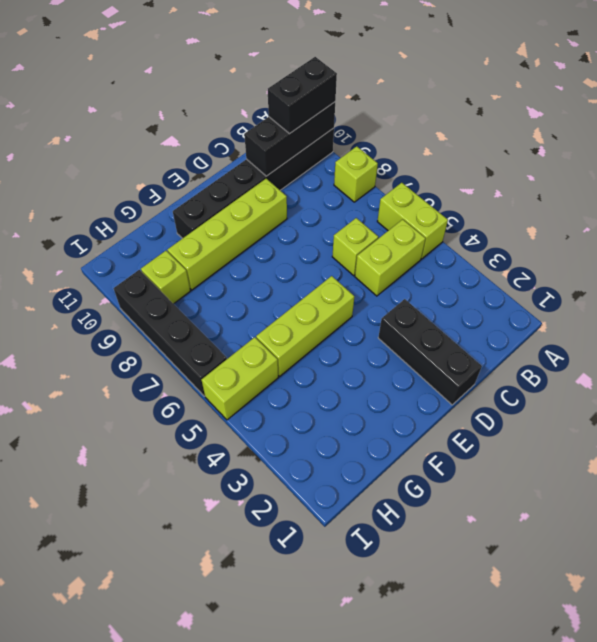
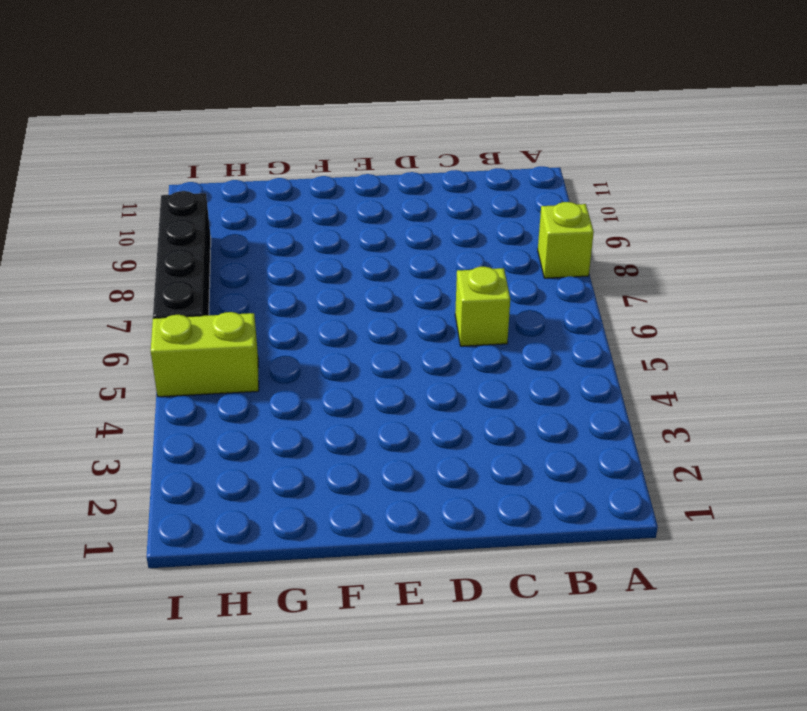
none -> lime 1x2 brick [377,183,448,259]
none -> black 1x6 brick [173,128,334,239]
none -> lime 1x2 brick [355,219,426,296]

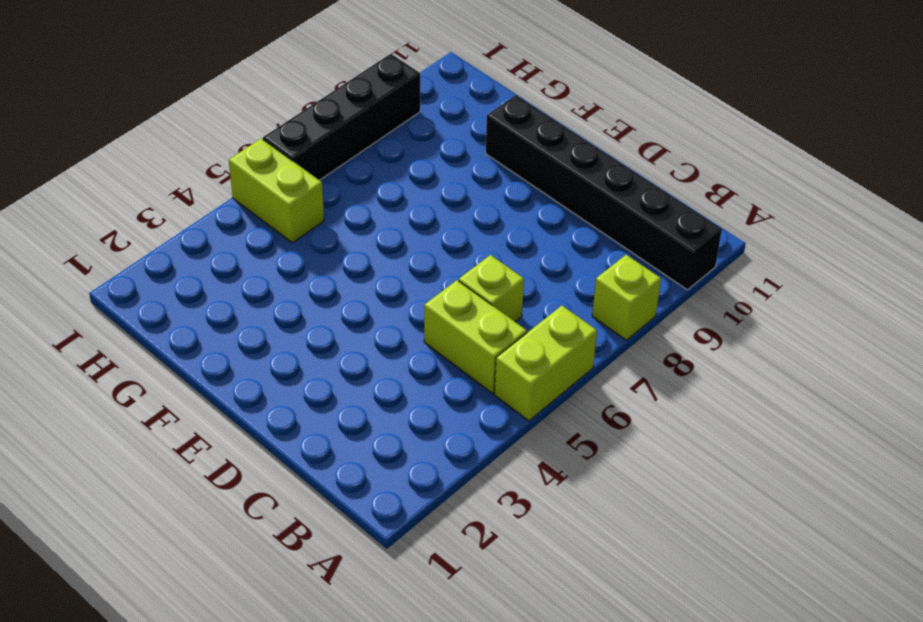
none -> black 1x3 brick [378,299,482,405]
none -> lime 1x4 brick [167,179,287,290]
none -> lime 1x3 brick [256,276,354,376]

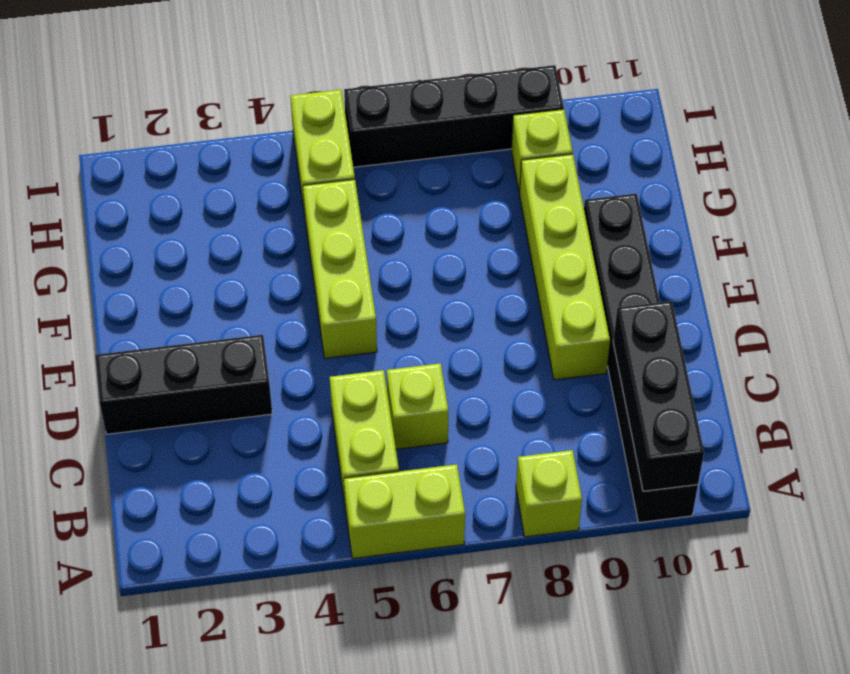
none -> black 1x2 brick [268,57,337,134]

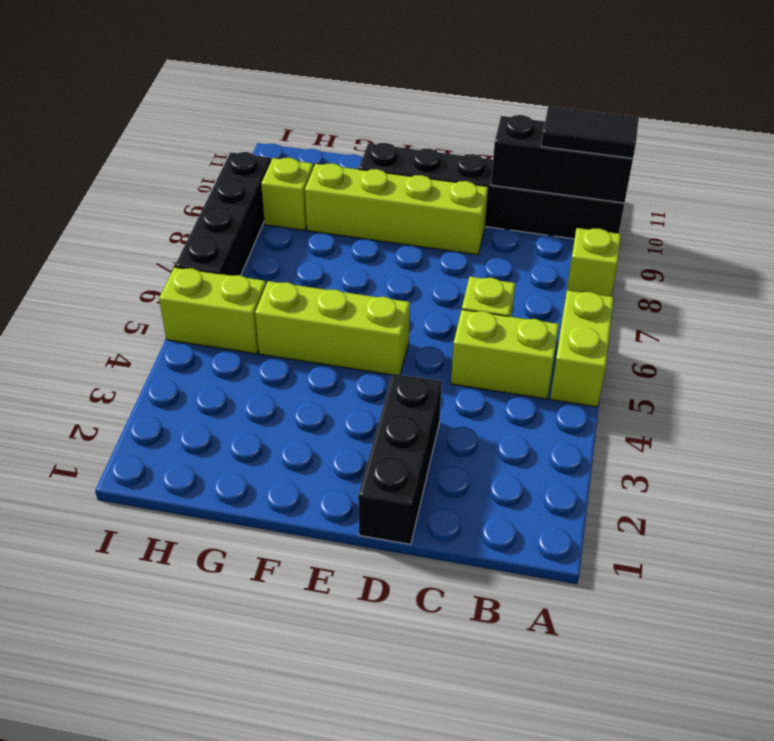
black 1x2 tile [541,106,639,158] -> black 1x2 brick [268,57,337,134]

